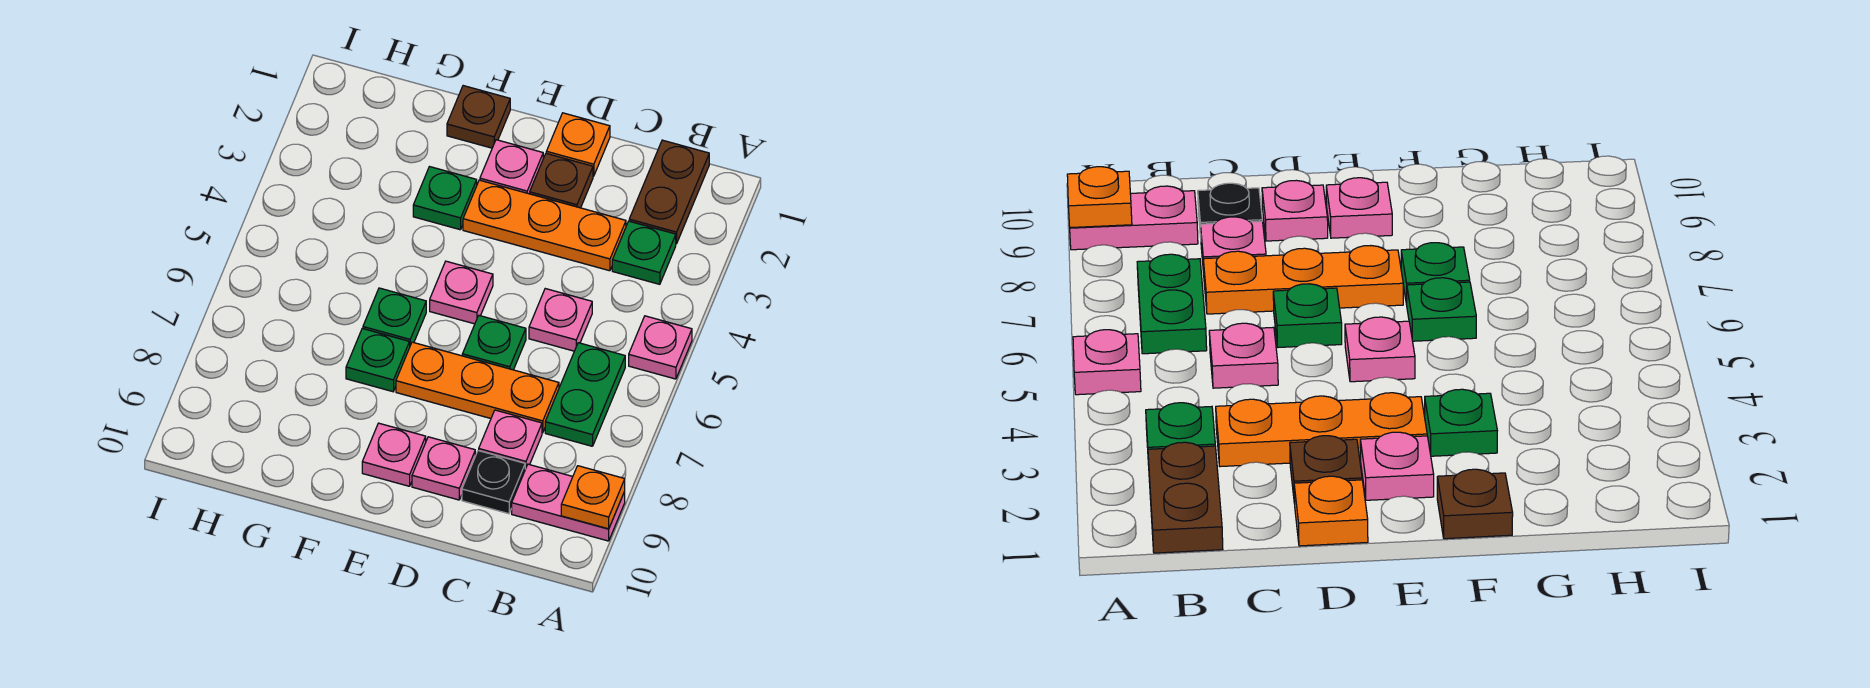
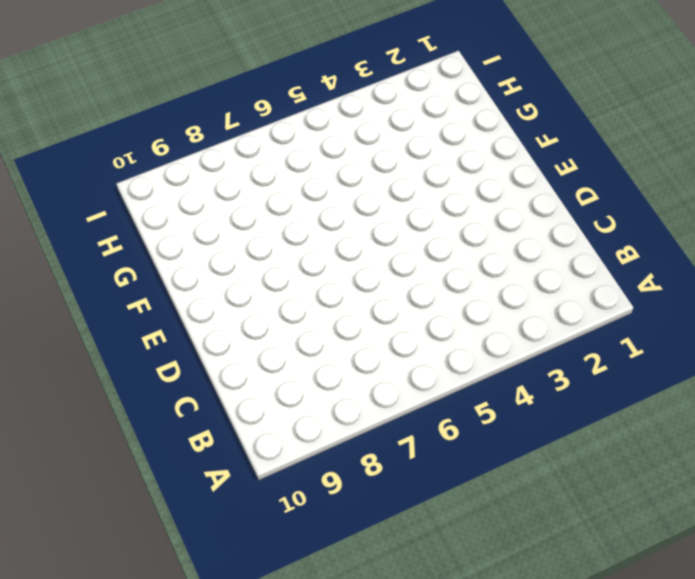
none -> pink 1x1 plate [629,316,692,379]
none -> pink 1x2 plate [512,464,625,541]
none -> brown 1x2 plate [629,140,709,244]

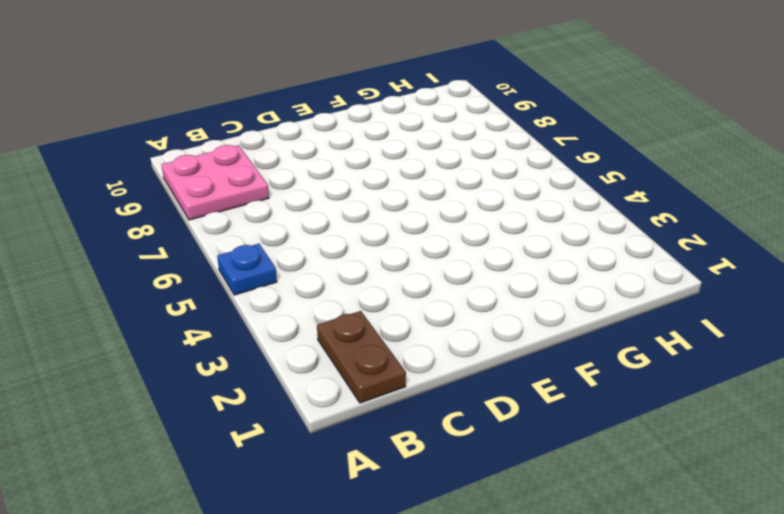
blue 1x1 plate [217,244,277,295] -> pink 1x1 plate [629,316,692,379]
pink 2x2 plate [162,145,269,220] -> pink 1x2 plate [512,464,625,541]
none -> green 1x1 plate [612,221,676,284]
none -> green 1x2 plate [545,343,625,446]
none -> orange 1x3 plate [463,180,626,271]

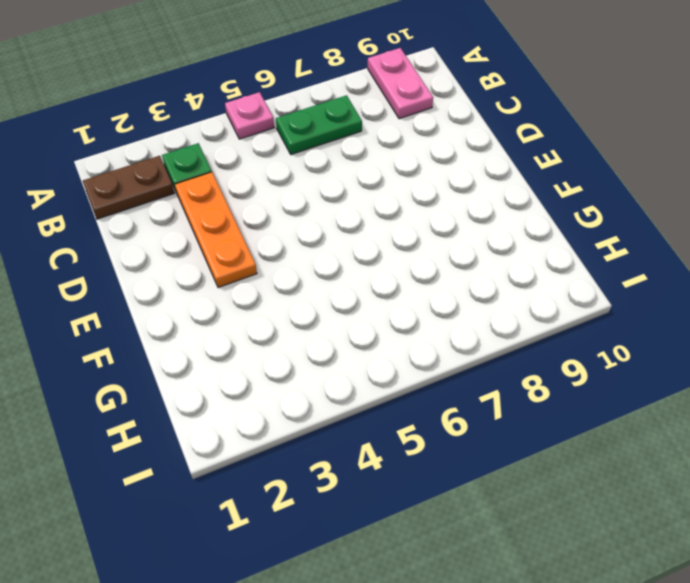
none -> pink 1x1 plate [529,289,592,351]
none -> orange 1x3 plate [396,342,559,433]
none -> pink 1x1 plate [479,410,542,469]

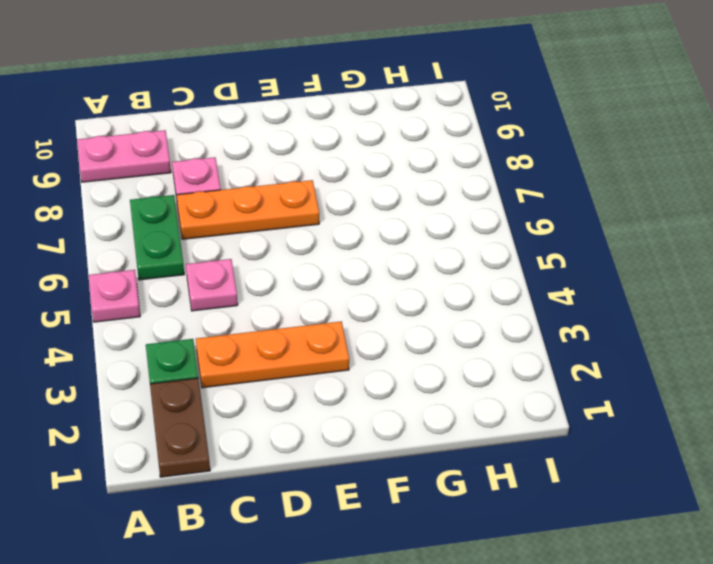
none -> black 1x1 plate [462,451,525,514]
none -> orange 1x1 plate [546,113,610,176]
none -> brown 1x1 plate [530,153,593,208]

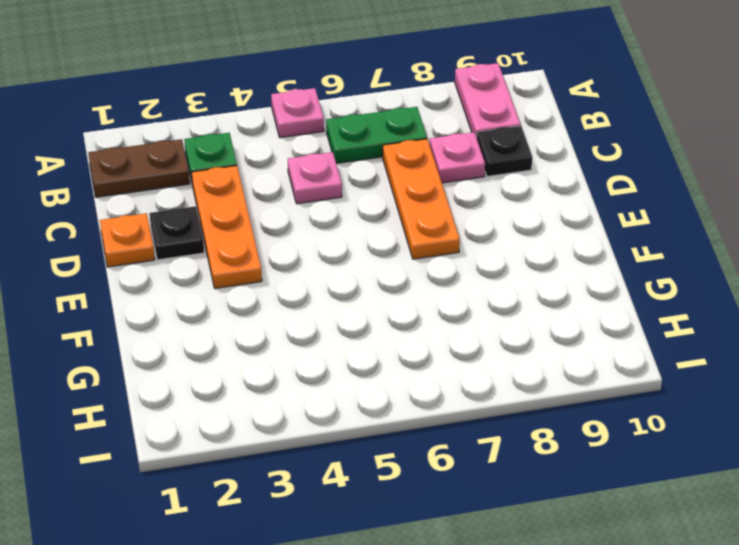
black 1x1 plate [149,206,204,260] -> brown 1x1 plate [530,153,593,208]
none -> green 1x1 plate [462,316,526,370]
none -> pink 1x1 plate [412,437,475,500]
none -> pink 1x1 plate [480,140,543,194]

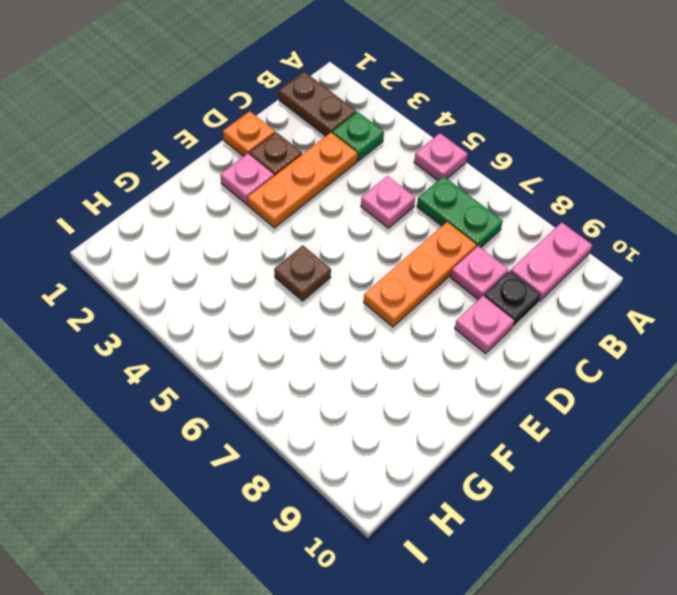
brown 1x1 plate [274,245,331,301] -> brown 1x1 plate moved to [447,86,510,148]
none -> green 1x1 plate [462,316,526,370]
none -> pink 1x1 plate [430,261,493,324]
none -> pink 1x1 plate [362,423,426,486]

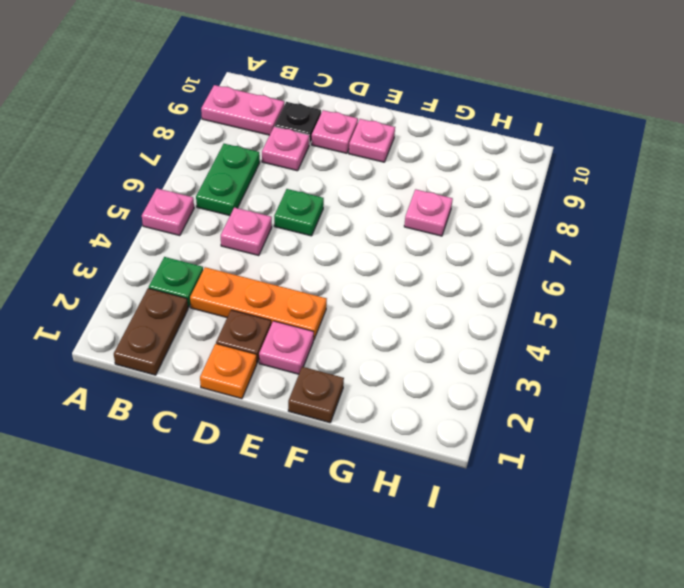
pink 1x1 plate [404,189,453,236] -> pink 1x1 plate moved to [430,261,493,324]
none -> orange 1x3 plate [396,342,559,433]
none -> green 1x1 plate [413,167,477,230]
none -> green 1x1 plate [363,288,426,345]

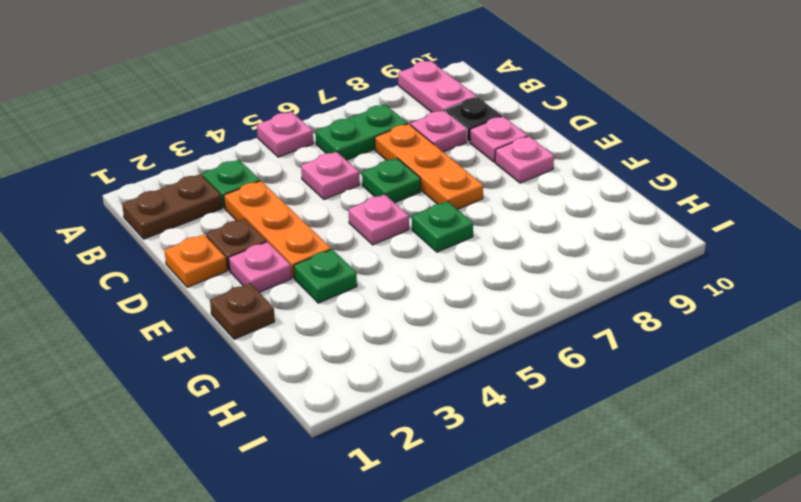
none -> green 1x1 plate [346,329,410,392]
none -> orange 1x1 plate [561,466,625,529]

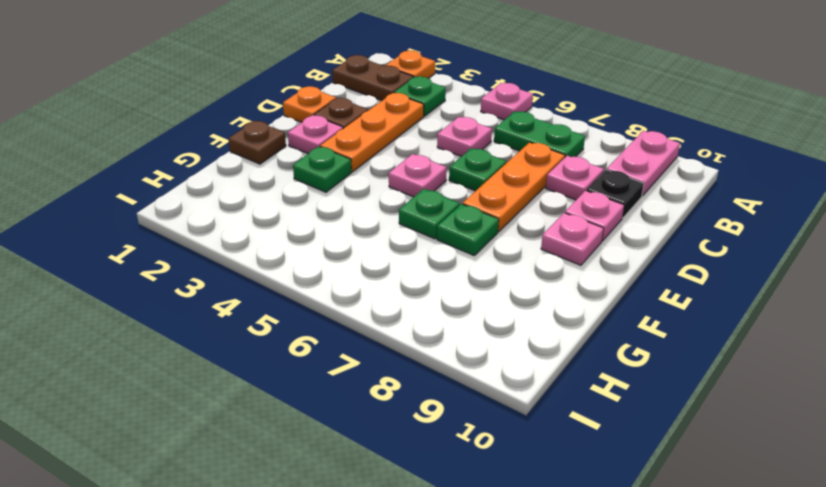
orange 1x1 plate [385,51,435,78] -> orange 1x1 plate moved to [561,466,625,529]

